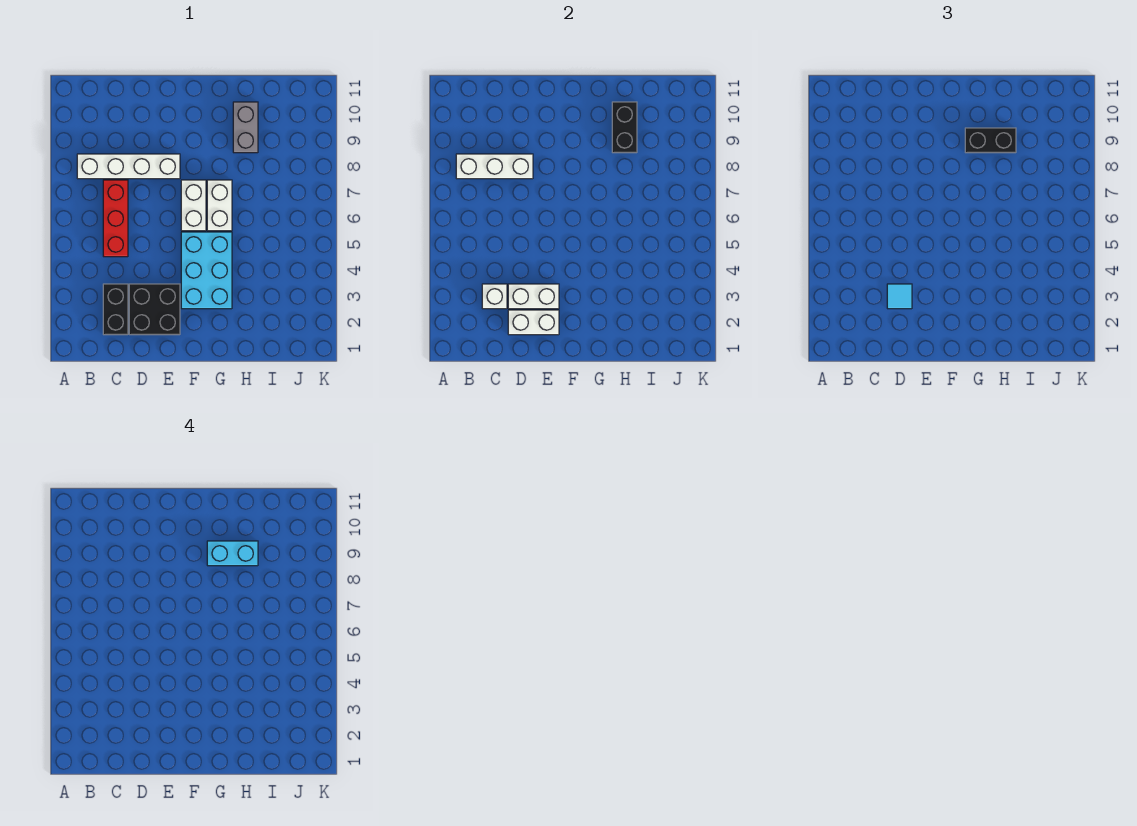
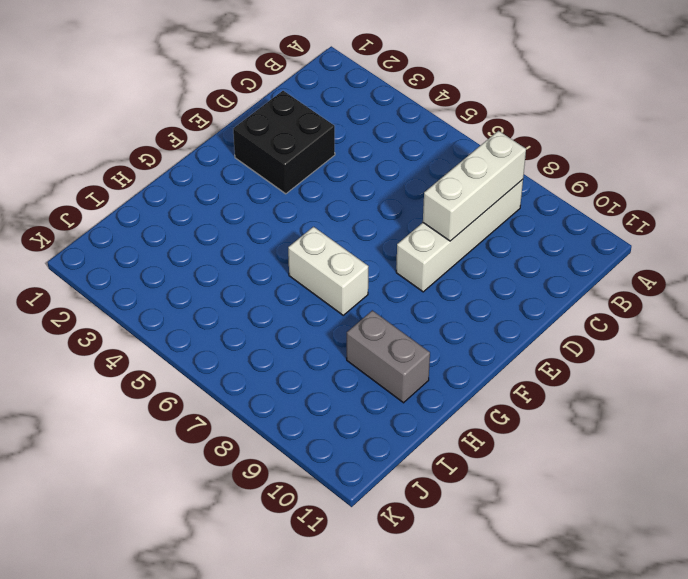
none -> black 1x2 brick [103,284,128,335]
none -> red 1x3 brick [103,180,128,257]
none -> cyan 2x3 brick [181,232,232,309]

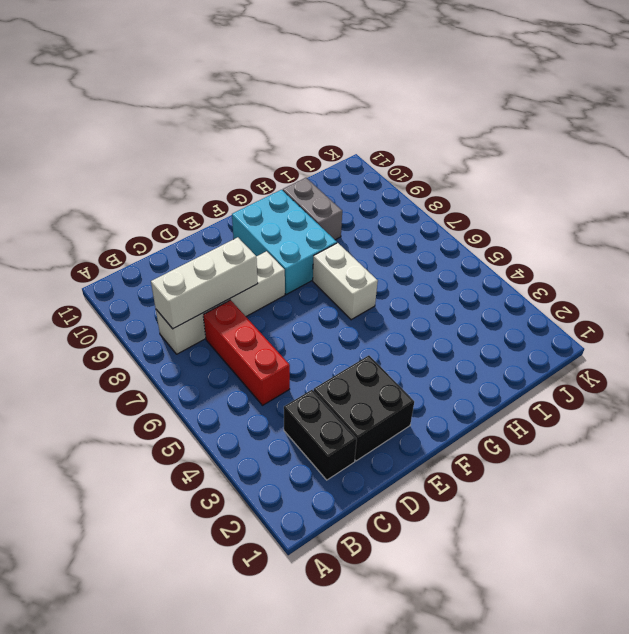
cyan 2x3 brick [232,190,337,294] -> cyan 2x3 brick moved to [181,232,232,309]
none -> white 1x2 brick [181,180,206,231]
none -> white 1x1 brick [482,284,507,309]
none -> white 1x2 brick [508,310,559,335]

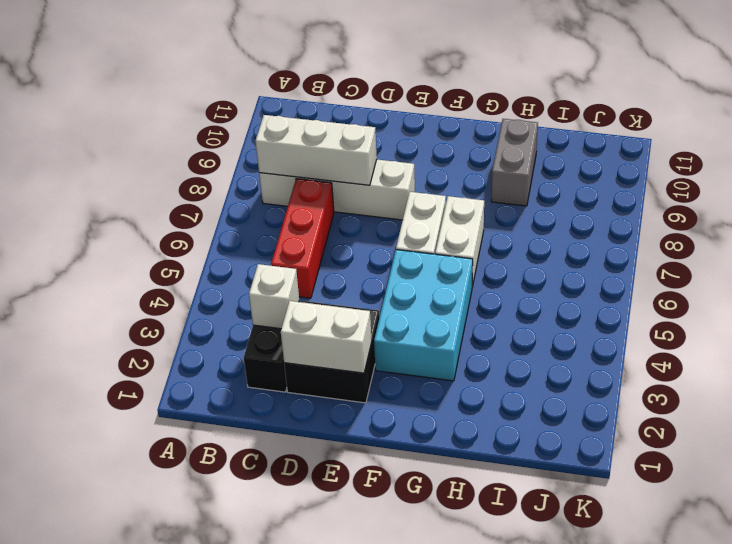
none -> white 1x2 brick [508,284,559,309]
none -> black 1x2 brick [612,102,637,153]
none -> cyan 1x1 tile [887,284,912,309]

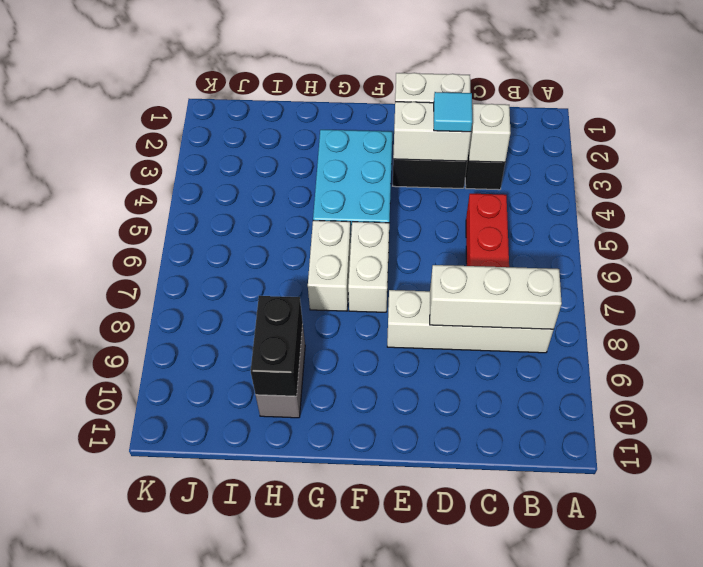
none -> black 1x2 brick [965,128,1016,153]
none -> cyan 1x2 brick [207,541,258,566]

